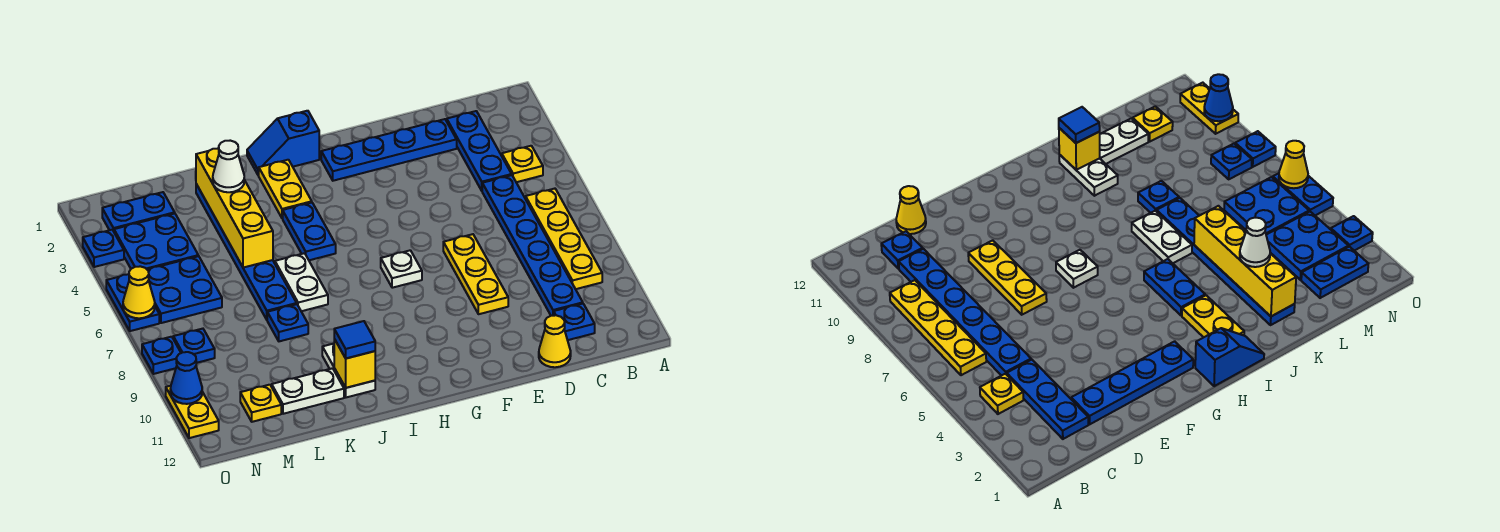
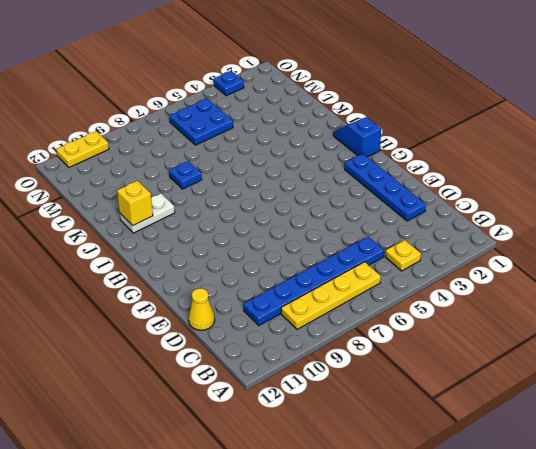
none -> blue 1x3 plate [447,111,512,191]
none -> blue 1x1 plate [554,304,595,340]
none -> yellow 1x3 plate [443,234,508,314]
none -> white 1x1 plate [381,250,422,288]

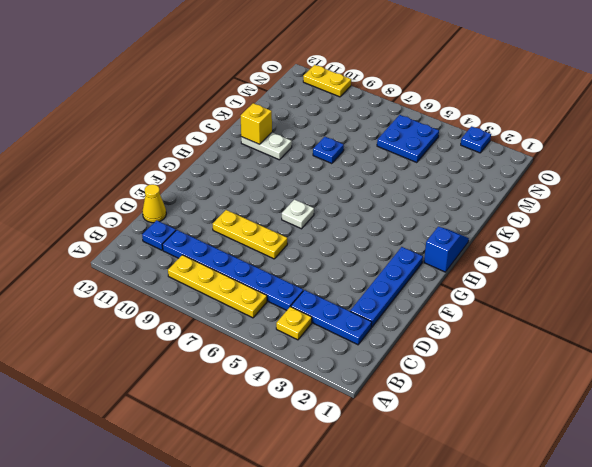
none -> yellow 1x2 plate [258,160,312,218]
none -> blue 1x2 plate [283,203,336,260]
none -> white 1x2 plate [275,253,328,311]
none -> blue 1x6 plate [196,184,297,319]

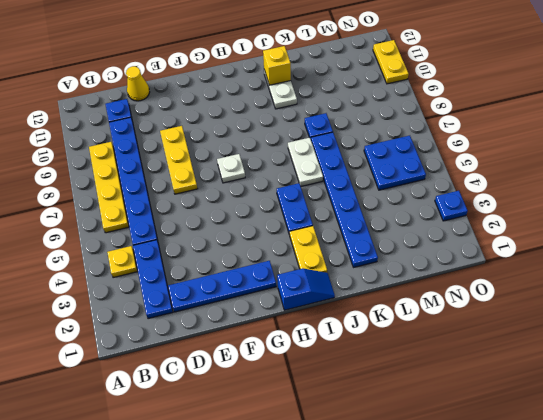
none -> white 1x2 plate [272,368,344,414]
none -> blue 1x2 plate [102,192,175,231]
none -> blue 2x2 plate [114,214,198,269]
none -> yellow 1x1 plate [240,385,281,422]

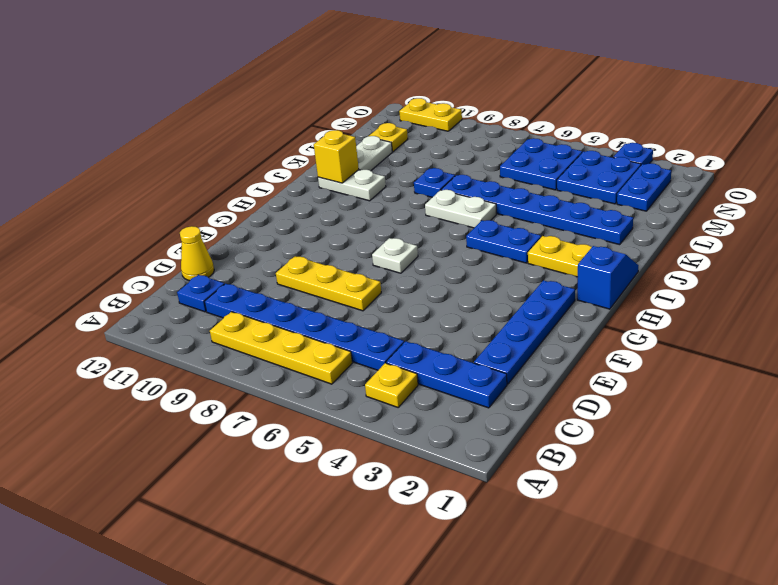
none -> blue 1x1 plate [173,329,215,363]
none -> blue 1x2 plate [106,274,159,331]
none -> blue 1x1 plate [142,337,181,374]
none -> yellow 1x4 brick [196,149,273,268]

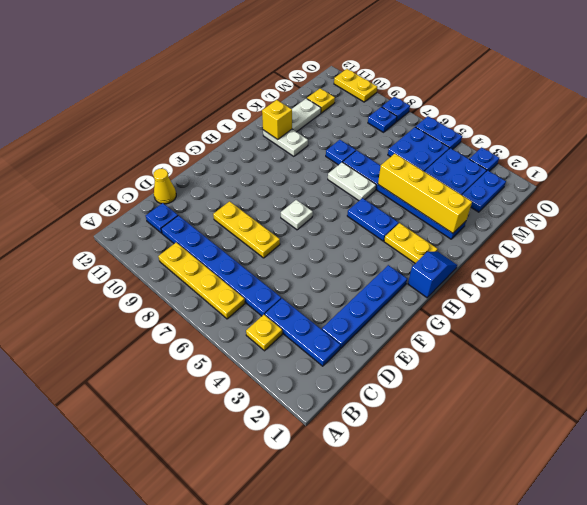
none -> yellow 1x1 cone [123,266,155,318]
none -> blue 1x1 cone [170,352,202,404]
none -> blue 1x1 tile [334,321,375,358]
none -> white 1x1 cone [213,141,244,192]

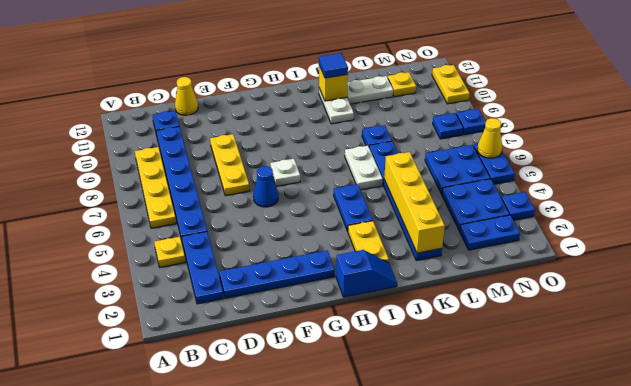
blue 1x1 cone [253,166,278,207] -> blue 1x1 cone moved to [170,352,202,404]
none -> white 1x1 cone [213,141,244,192]

